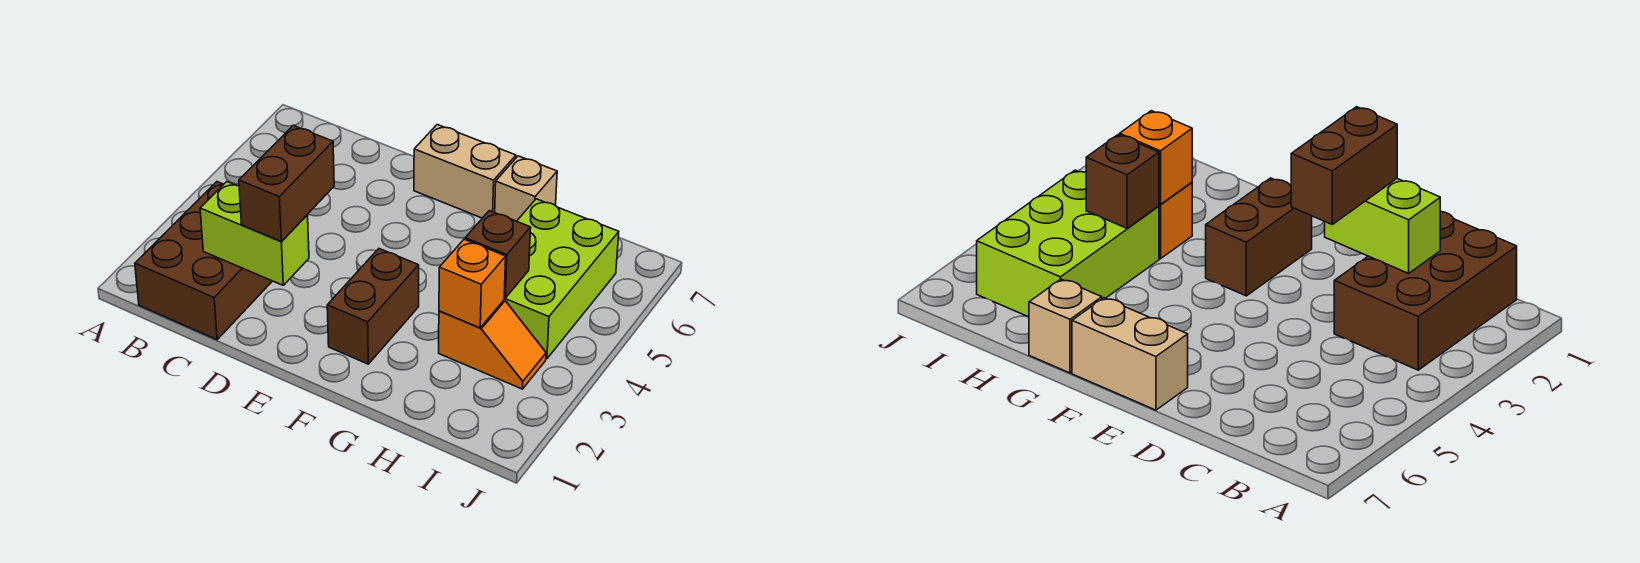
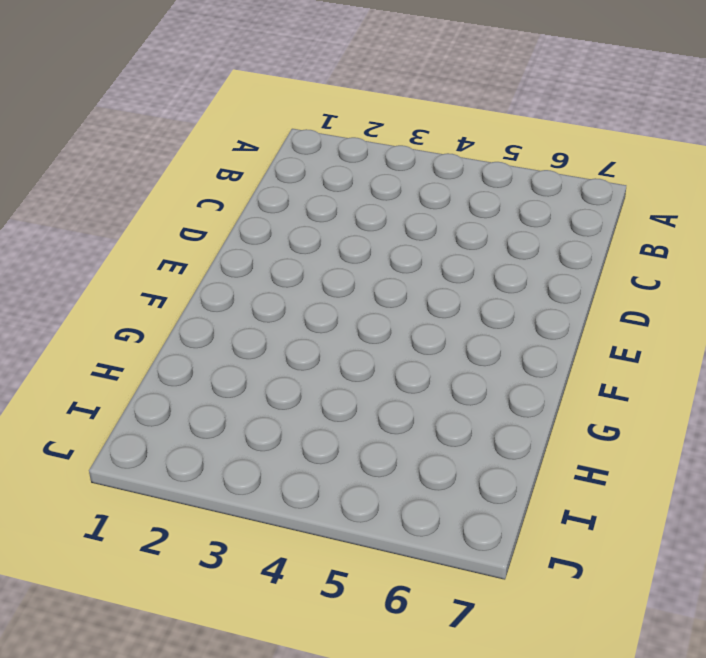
none -> brown 2x3 brick [135,182,272,340]
none -> tan 1x2 brick [414,125,516,218]

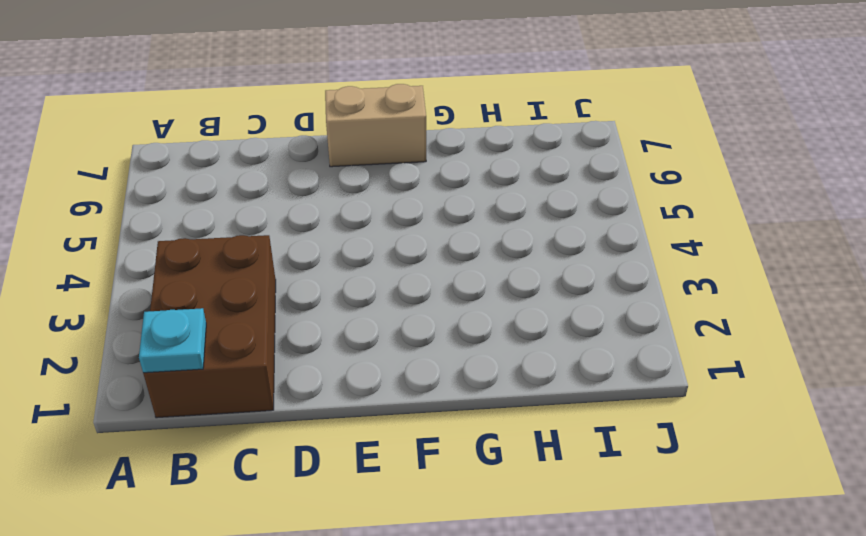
cyan 1x1 plate [139,308,206,373] -> none
none -> brown 1x2 brick [327,249,419,364]
none -> tan 1x1 brick [495,156,557,221]

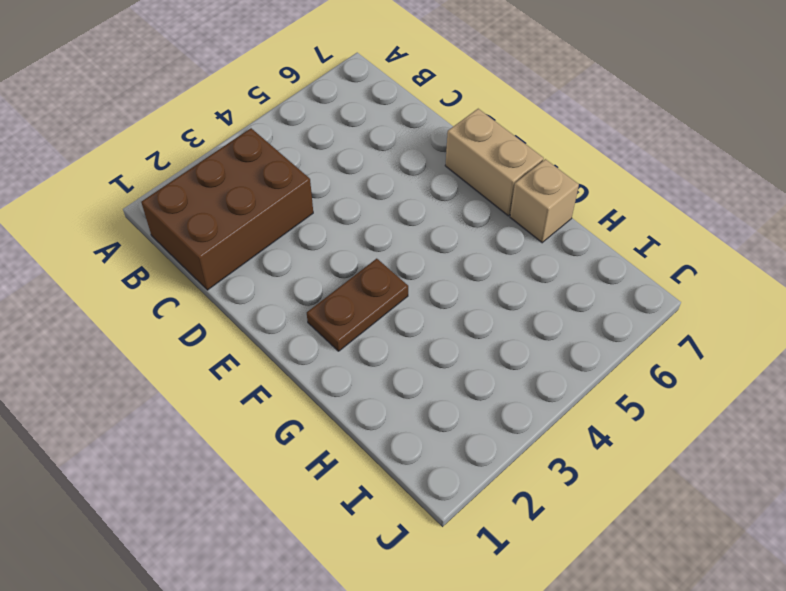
brown 1x2 plate [307,259,408,351] -> brown 1x2 brick [327,249,419,364]
none -> orange 1x2 slope [439,300,546,389]
none -> lime 2x3 brick [504,199,619,359]

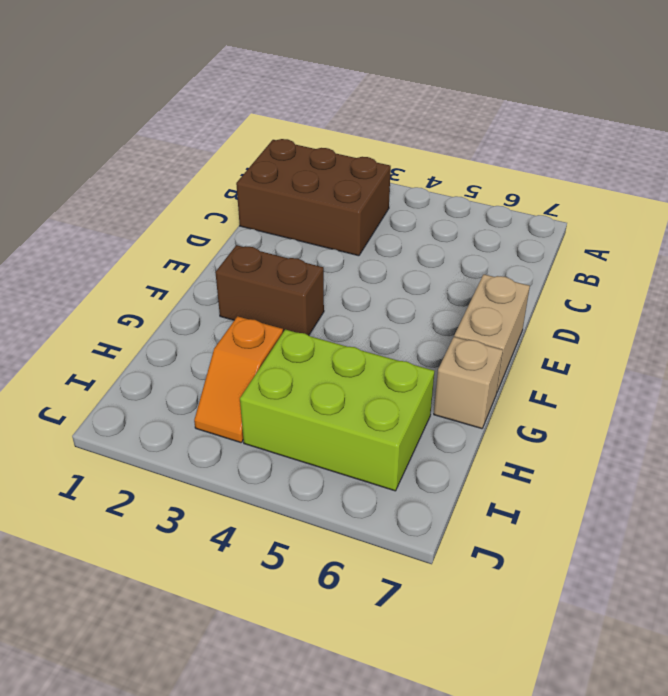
none -> lime 1x2 brick [200,182,309,285]
none -> orange 1x1 brick [439,239,506,328]

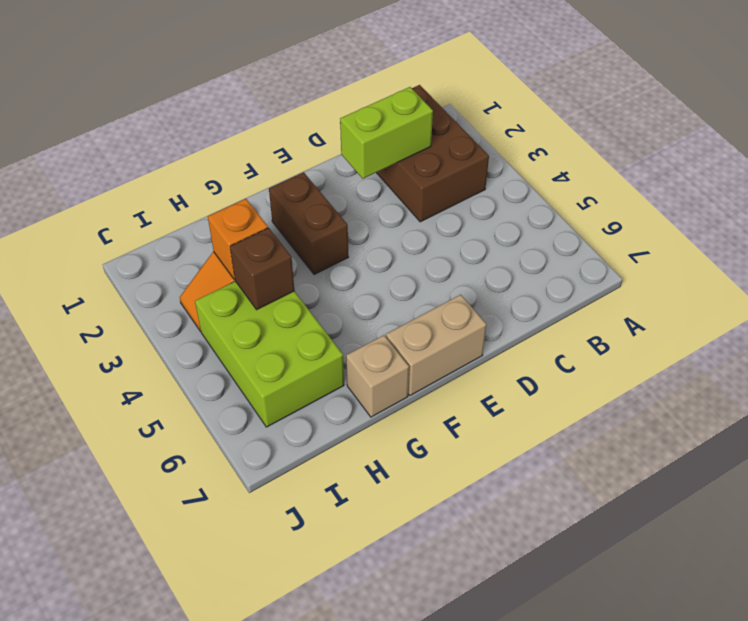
none -> brown 1x2 brick [239,126,334,242]

